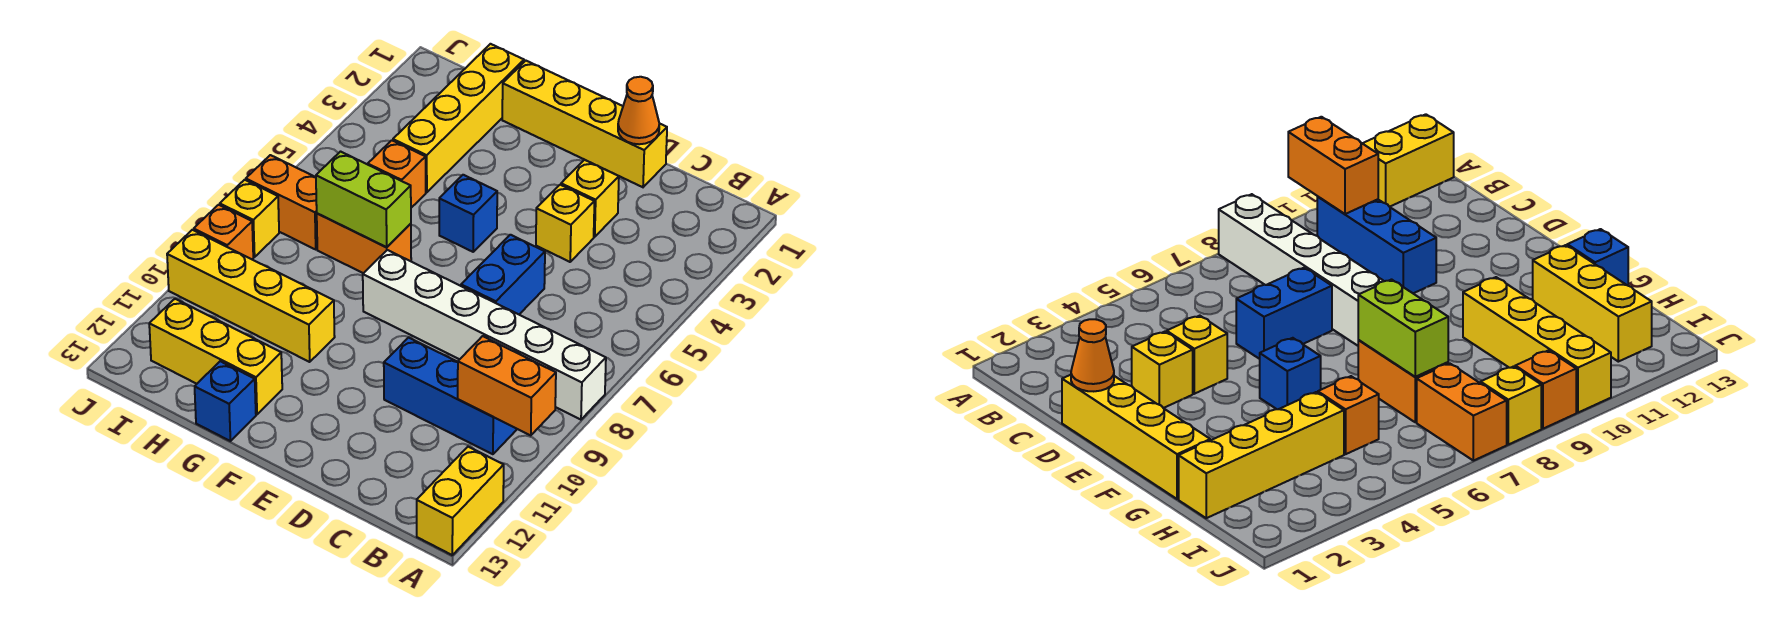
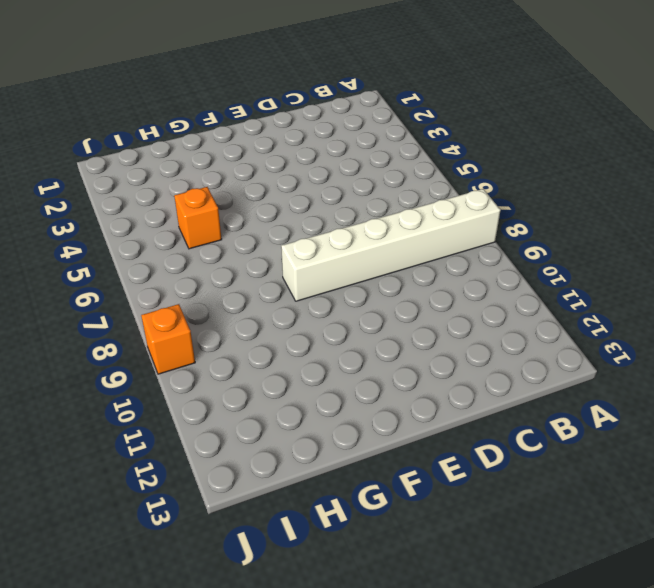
none -> yellow 1x2 brick [417,447,504,555]
none -> blue 1x3 brick [384,338,517,454]
none -> yellow 1x4 brick [502,61,667,187]

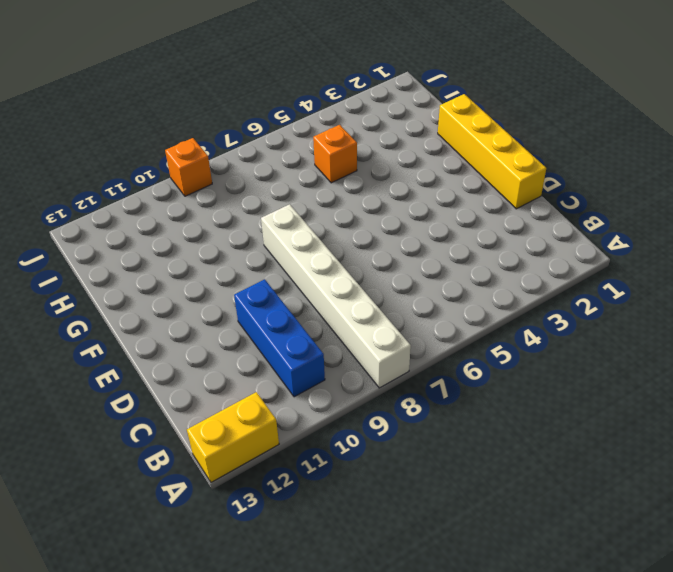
none -> yellow 1x1 brick [561,160,619,237]
none -> yellow 1x1 brick [536,185,594,262]
none -> blue 1x2 brick [461,235,545,314]

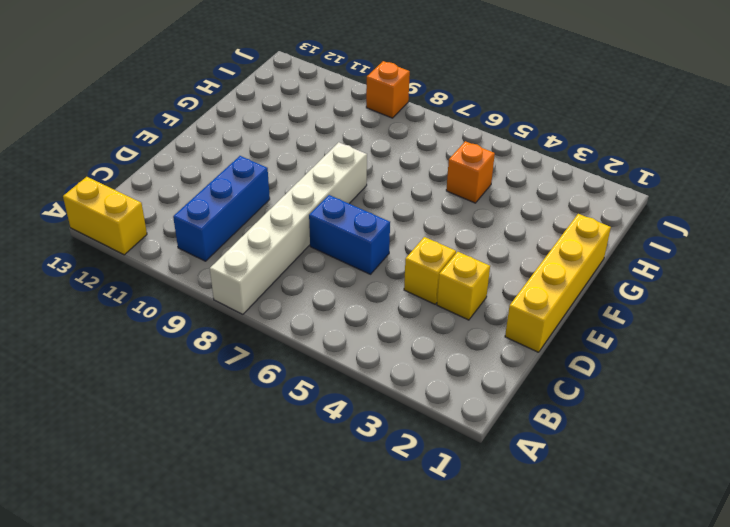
none -> blue 1x1 brick [439,175,497,252]
none -> orange 1x2 brick [317,214,411,273]
none -> yellow 1x4 brick [167,230,335,362]

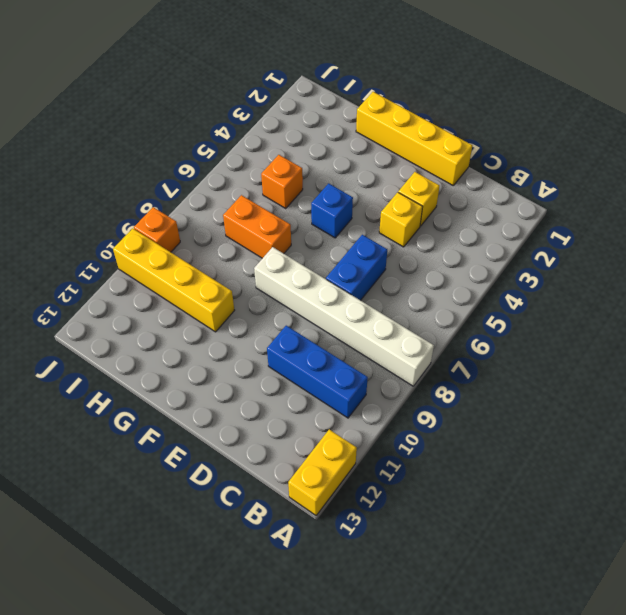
none -> yellow 1x3 brick [149,299,282,414]
none -> blue 1x1 brick [195,361,256,441]
none -> yellow 1x4 brick [393,44,524,192]

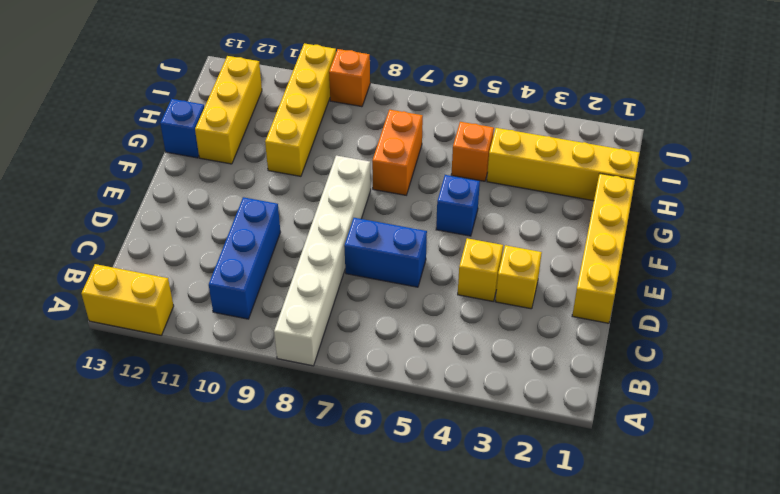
none -> orange 1x2 brick [246,155,317,249]
none -> yellow 1x1 brick [220,180,279,257]
none -> orange 1x2 brick [458,336,556,436]

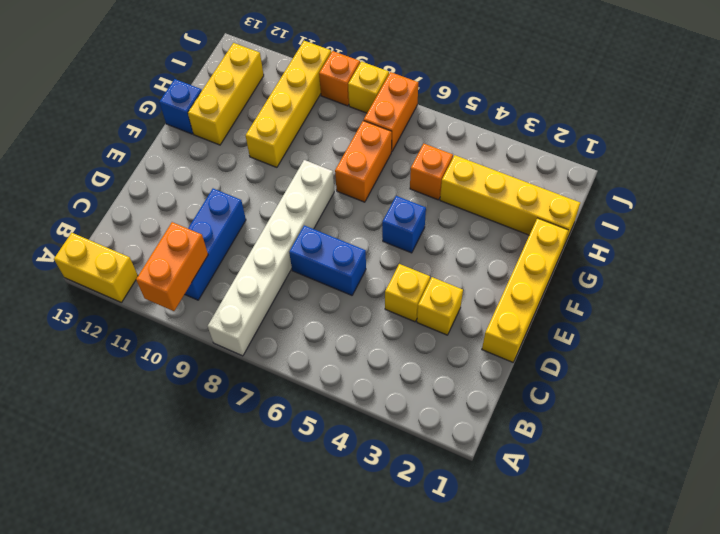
none -> orange 1x1 cone [618,77,659,144]
none -> lime 1x2 brick [316,152,411,247]

